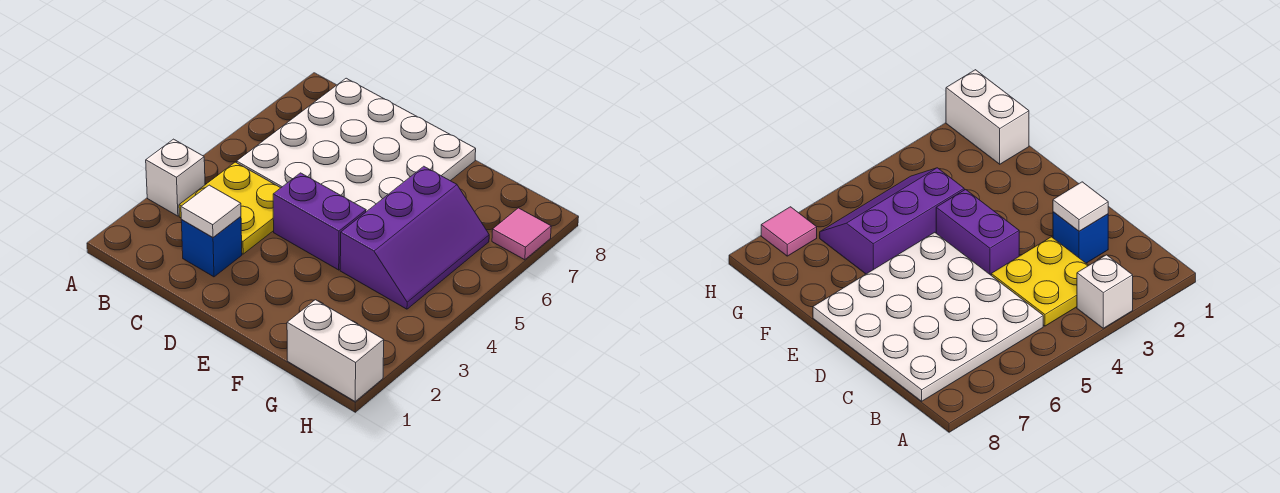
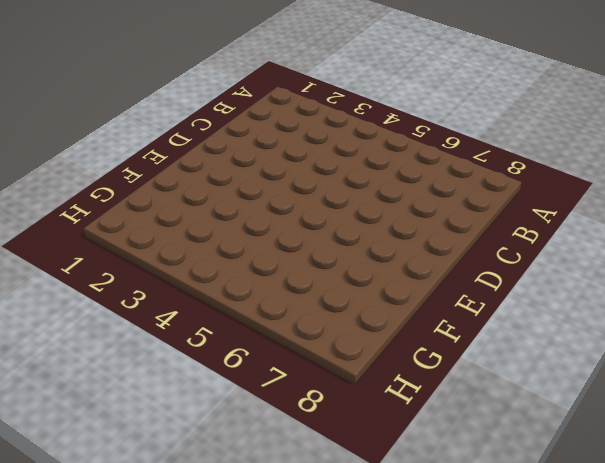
none -> white 1x1 brick [146,139,205,216]
none -> yellow 2x2 plate [179,162,280,254]

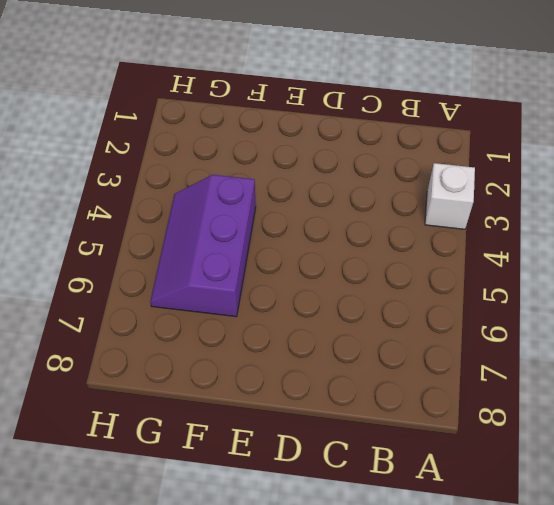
none -> yellow 2x2 plate [179,162,280,254]
none -> white 4x4 plate [237,78,476,212]

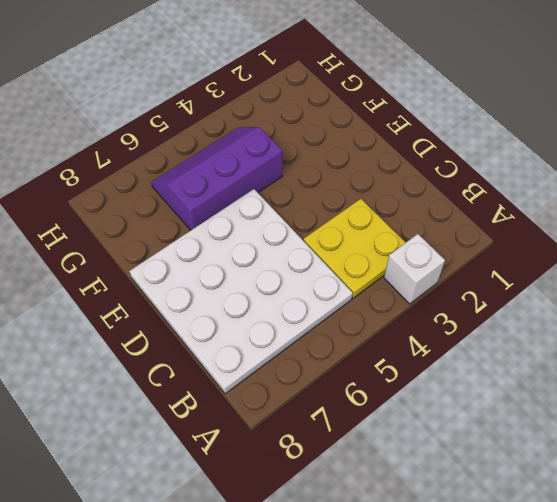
none -> blue 1x1 brick [181,217,242,277]
none -> purple 1x2 brick [273,173,366,270]

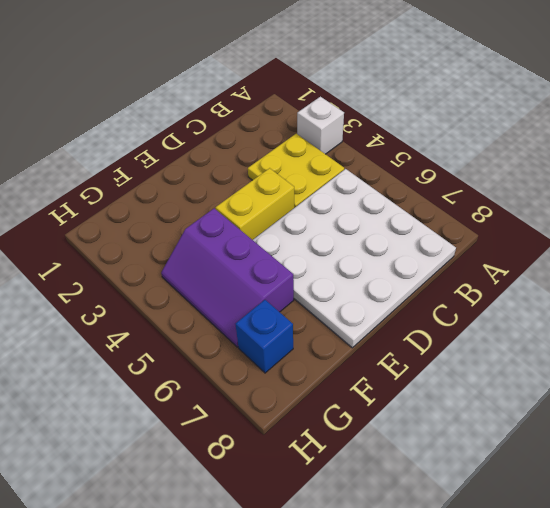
yellow 1x2 brick [216,168,294,240] -> purple 1x2 brick [273,173,366,270]
blue 1x1 brick [235,300,293,373] -> blue 1x1 brick moved to [181,217,242,277]
none -> white 1x2 brick [287,300,384,401]
none -> pink 1x1 tile [492,208,551,260]

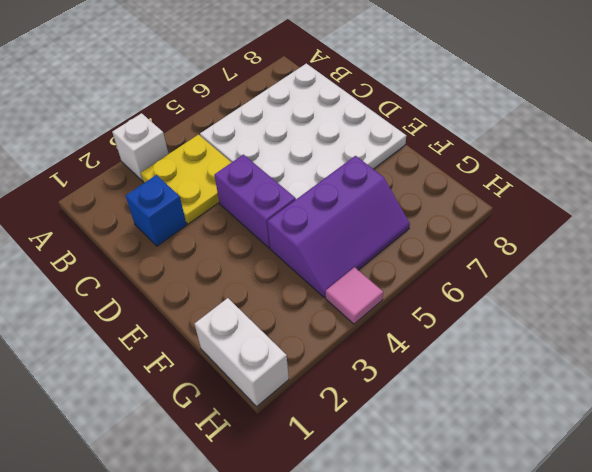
pink 1x1 tile [326,267,383,324] -> pink 1x1 tile moved to [492,208,551,260]
none -> white 1x1 tile [181,185,241,238]

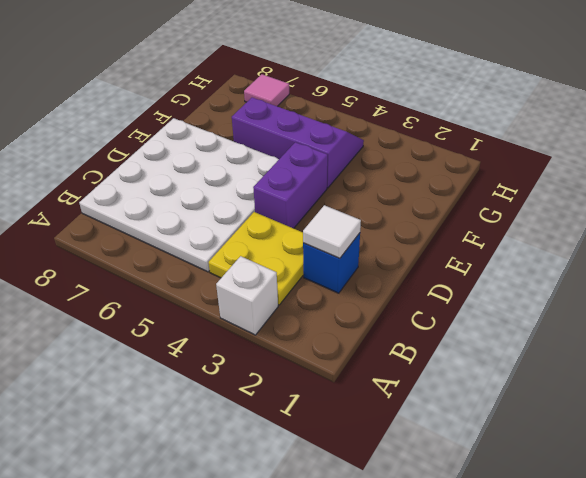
none -> white 1x2 brick [287,300,384,401]

